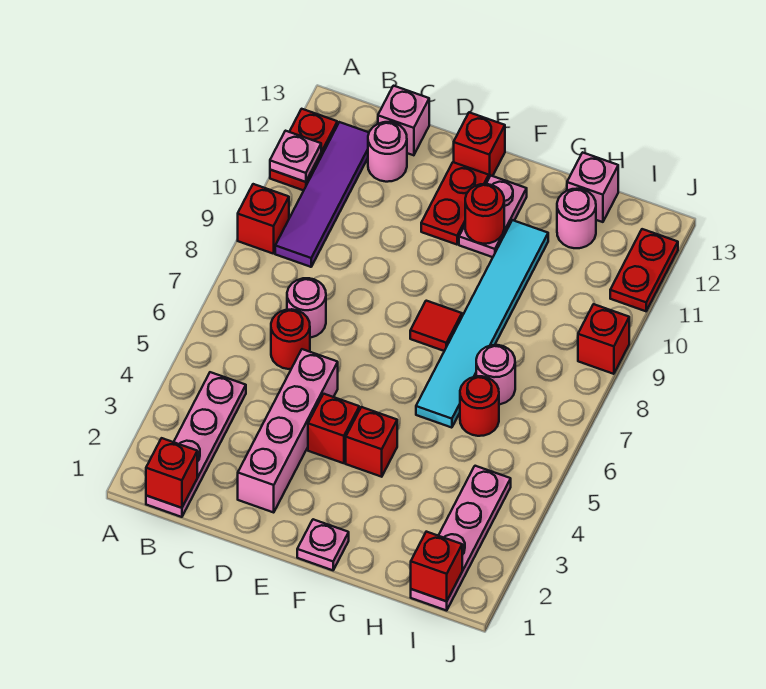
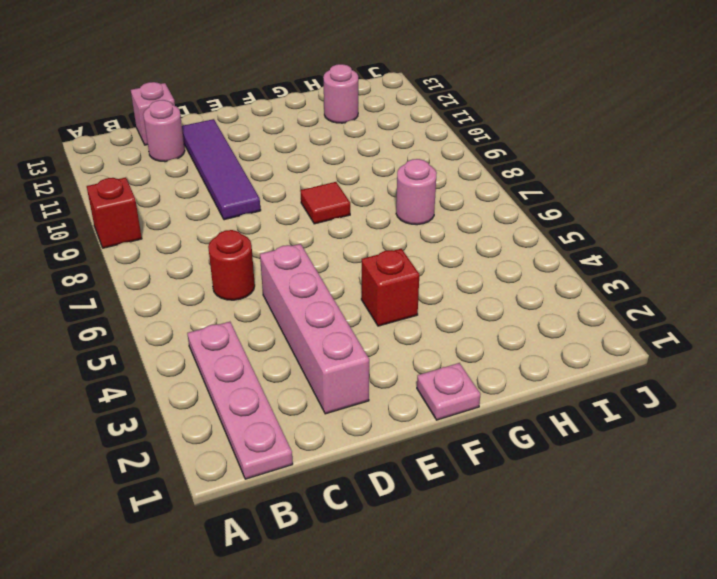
purple 1x4 tile [182,119,261,220] -> purple 1x4 tile moved to [275,122,369,267]
none -> red 1x2 plate [270,109,337,190]
none -> pink 1x1 round brick [287,278,326,338]
none -> red 1x1 brick [308,394,359,463]

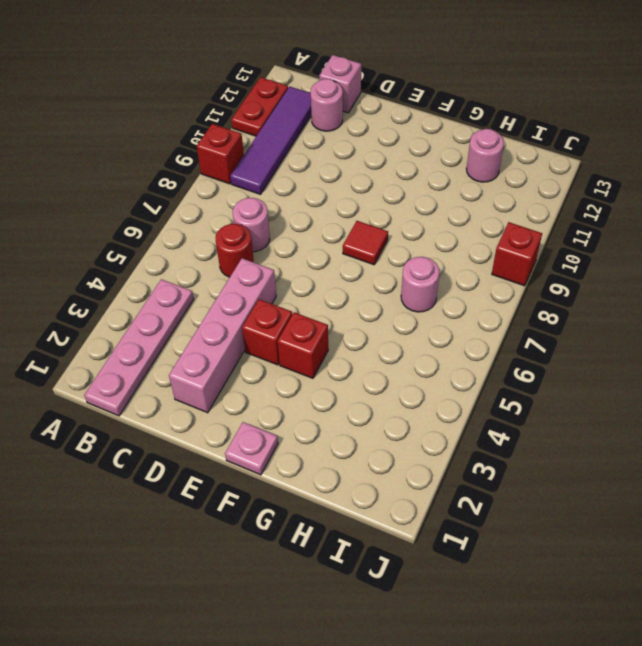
none -> red 1x2 plate [421,162,489,245]
none -> red 1x1 brick [454,112,505,177]
none -> pink 1x2 plate [459,176,527,257]

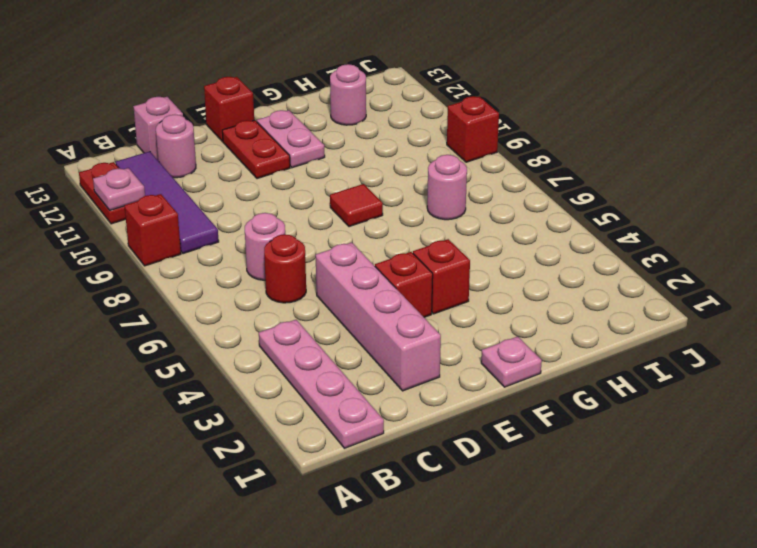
none -> cyan 1x6 tile [416,220,548,428]
none -> red 1x1 round brick [460,376,499,436]
none -> pink 1x1 brick [567,152,618,222]

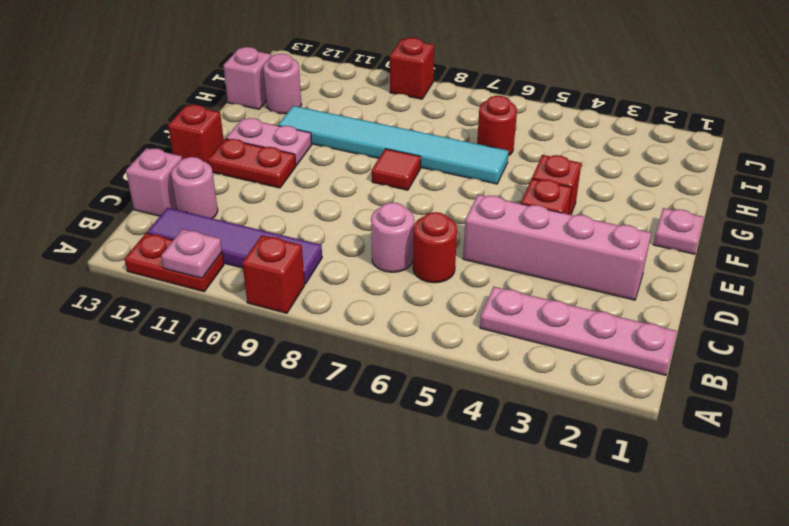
none -> pink 1x1 round brick [476,345,515,404]
none -> pink 1x4 plate [411,466,511,611]
none -> red 1x2 plate [610,229,678,311]

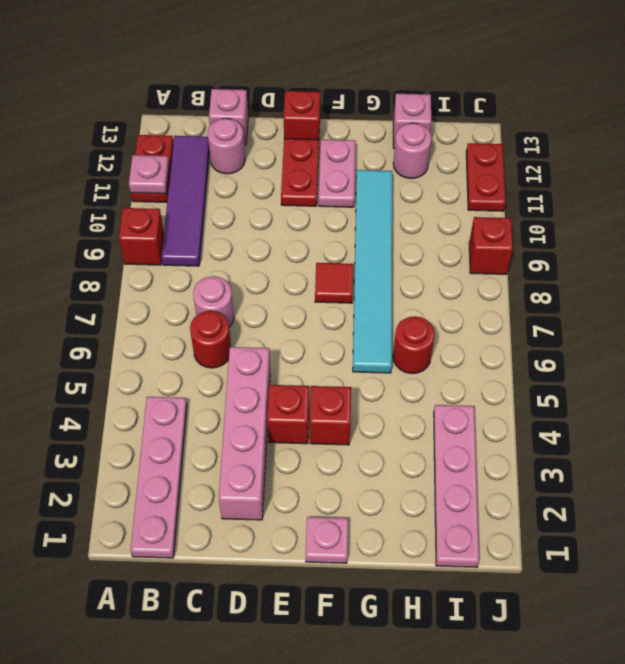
none -> pink 1x1 round brick [476,345,515,404]
none -> red 1x1 brick [146,438,197,508]
none -> red 1x1 round brick [465,184,504,244]

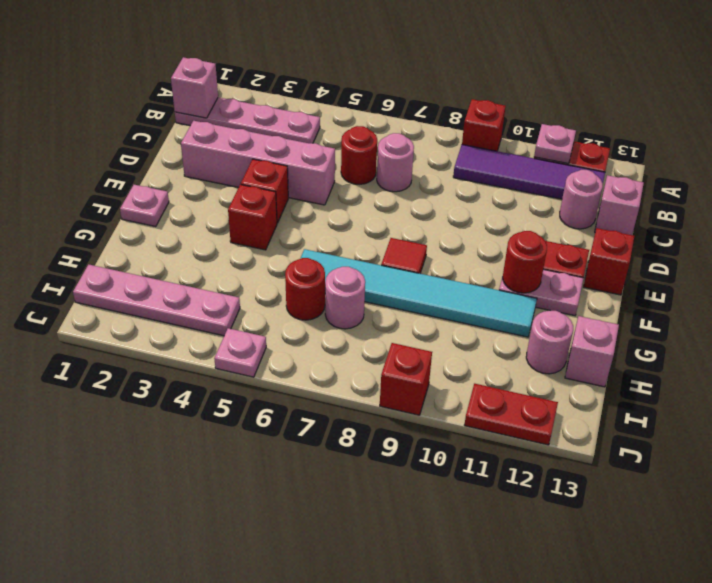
pink 1x1 brick [171,57,218,118] -> red 1x1 brick [146,438,197,508]
pink 1x1 plate [214,328,266,377] -> none
none -> red 1x1 brick [411,532,462,601]

